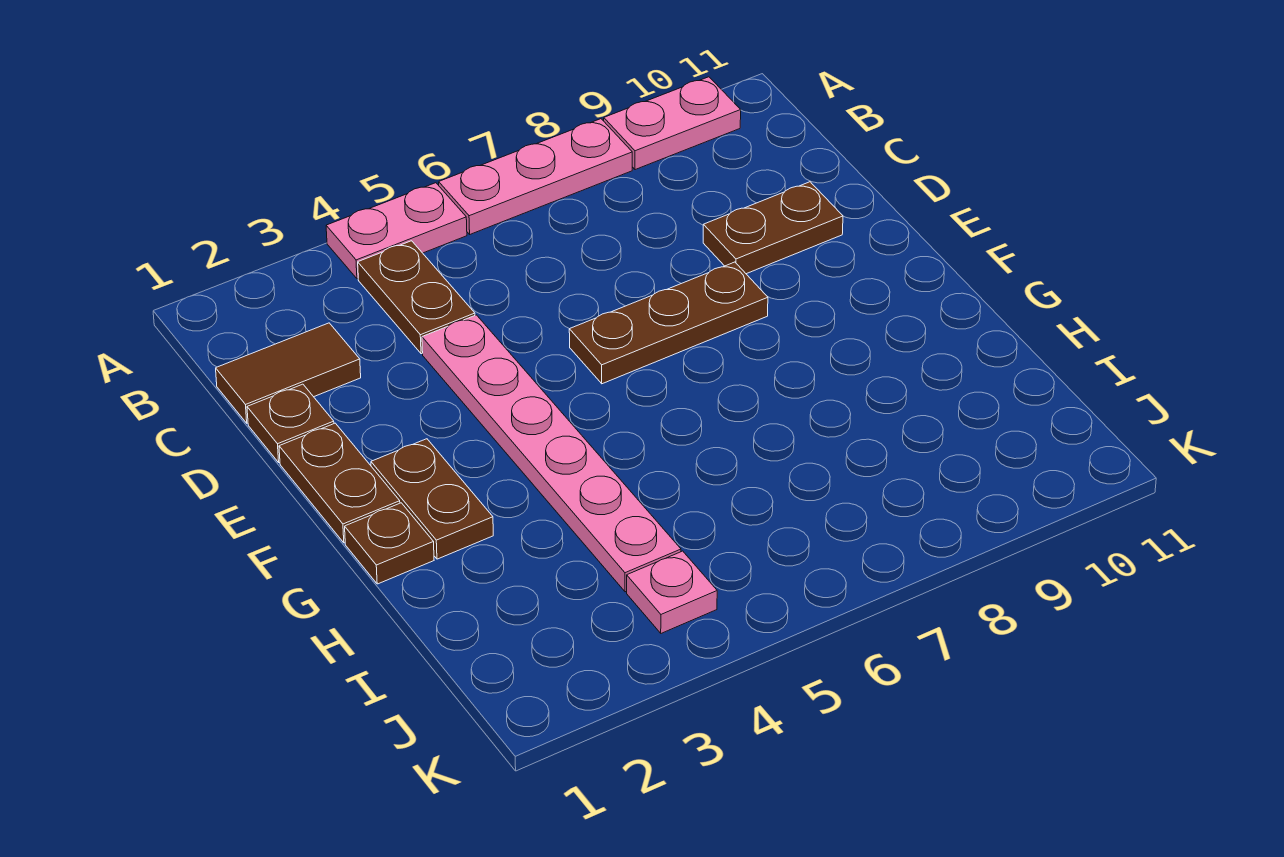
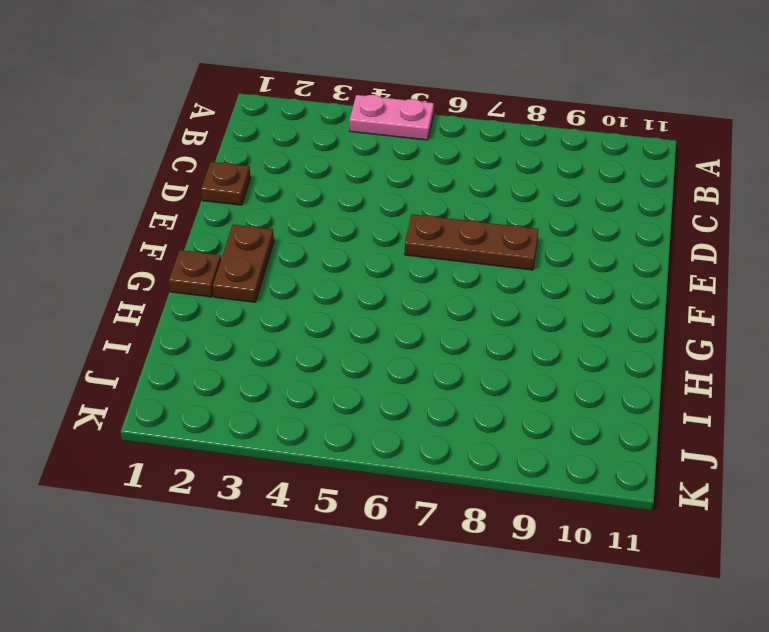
none -> pink 1x3 plate [439,119,632,234]
none -> pink 1x2 plate [604,77,741,170]
none -> brown 1x2 plate [358,241,475,354]

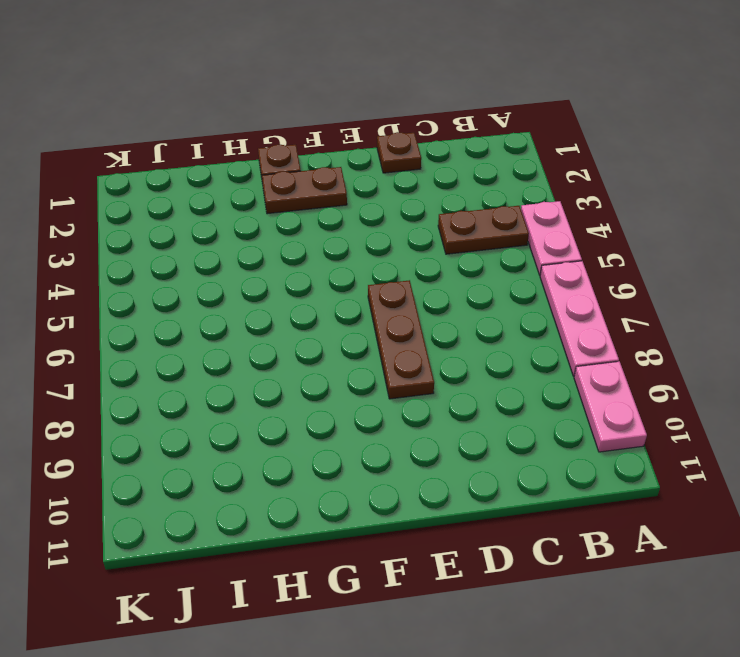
none -> brown 1x2 tile [216,323,361,423]
none -> pink 1x6 plate [422,315,681,592]
none -> brown 1x2 plate [703,182,843,274]

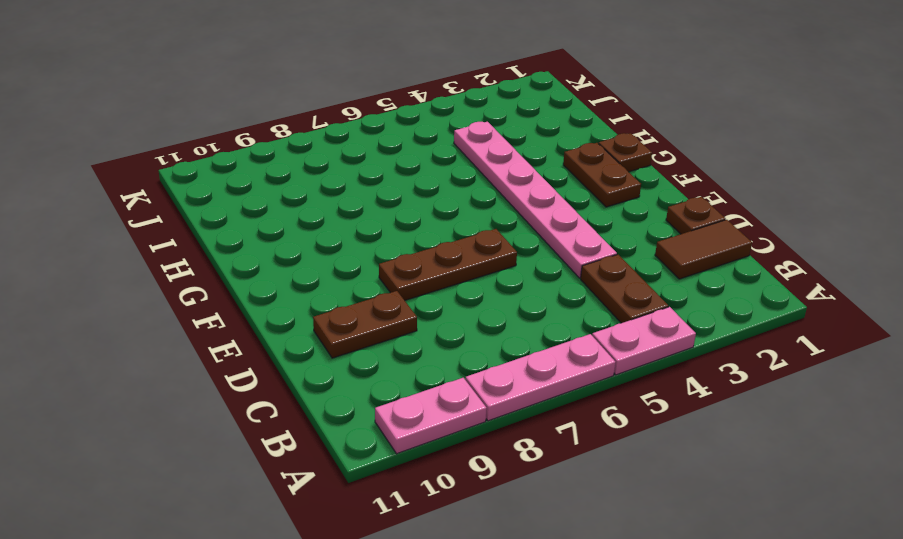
none -> brown 1x2 plate [279,423,400,543]
none -> pink 1x1 plate [627,551,717,633]

